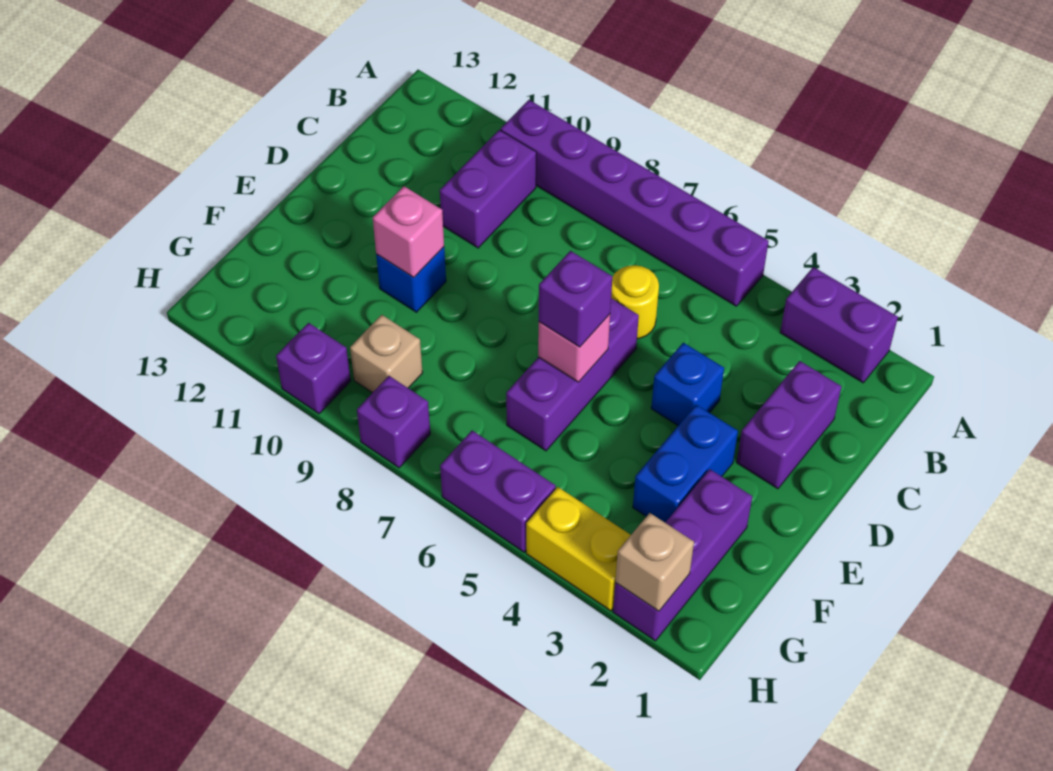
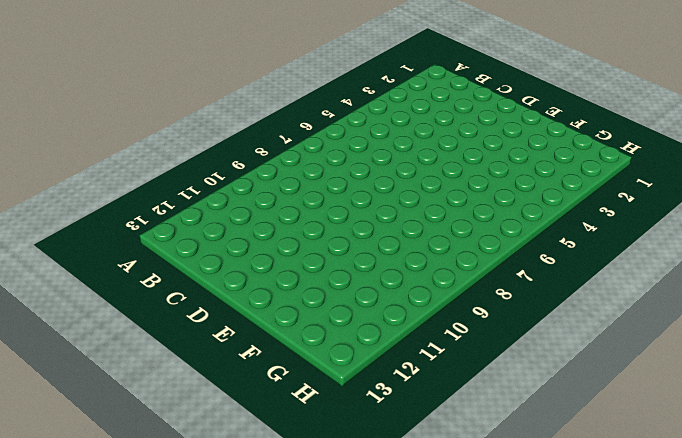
none -> purple 1x2 brick [780,267,898,383]
none -> purple 1x6 brick [501,100,769,306]
none -> purple 1x2 brick [440,130,536,248]

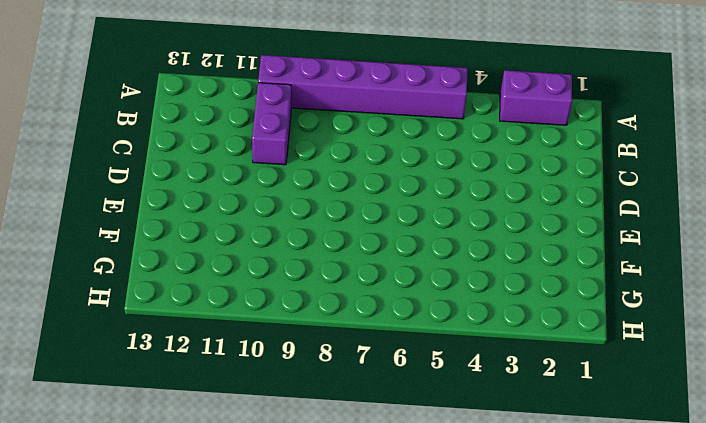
none -> purple 1x2 brick [737,361,842,489]
none -> yellow 1x1 round brick [611,265,659,339]
none -> blue 1x1 brick [651,343,724,425]

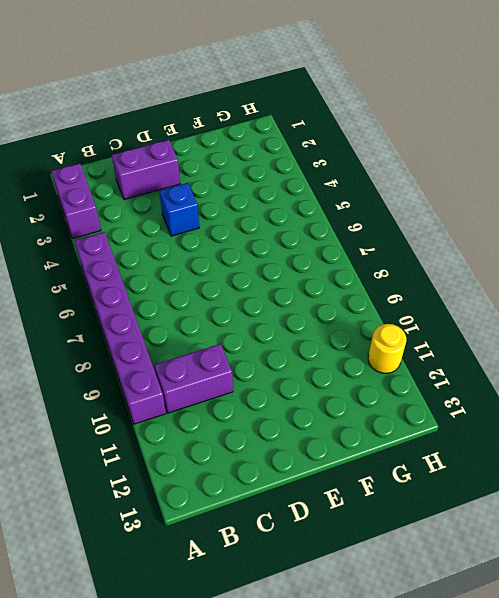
yellow 1x1 round brick [368,324,406,374] -> yellow 1x1 round brick moved to [611,265,659,339]
none -> purple 1x3 brick [506,298,639,451]
none -> blue 1x2 brick [633,405,738,522]
none -> blue 1x1 brick [376,247,446,312]

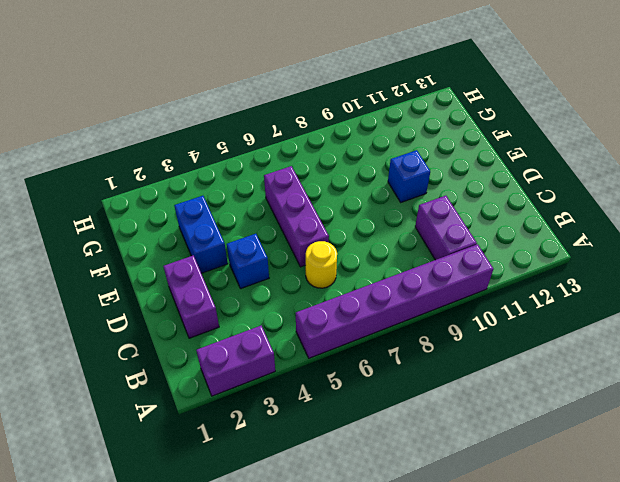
none -> purple 1x3 brick [613,469,752,641]
none -> tan 1x1 brick [350,315,423,393]
none -> yellow 1x2 brick [526,487,631,611]

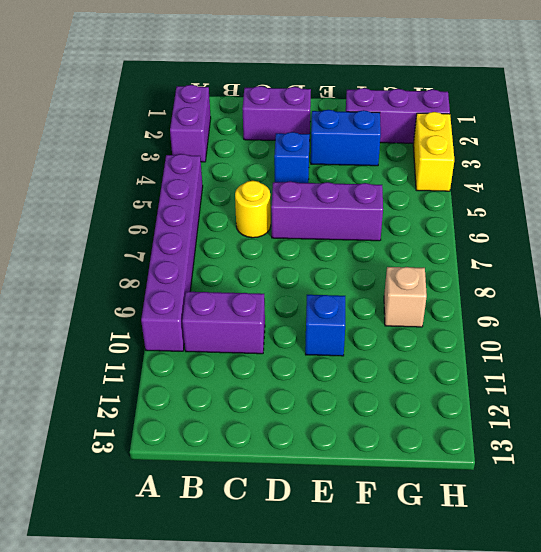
none -> purple 1x2 brick [440,431,556,552]
none -> purple 1x1 brick [357,376,430,468]
none -> purple 1x1 brick [276,323,351,414]

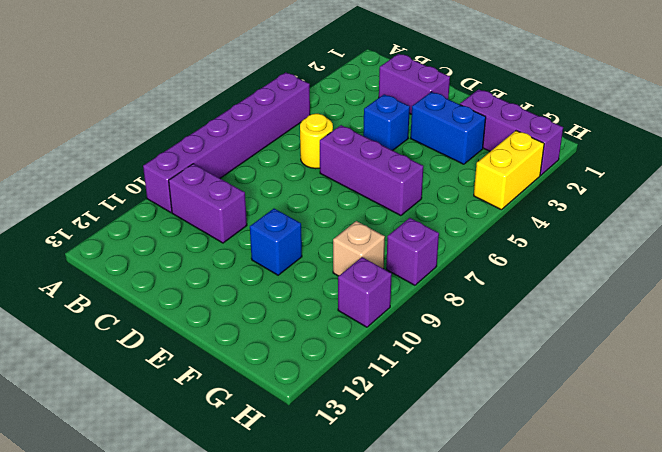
none -> purple 1x2 brick [780,267,898,383]
none -> purple 1x2 brick [440,431,556,552]
none -> pink 1x1 brick [538,314,610,382]

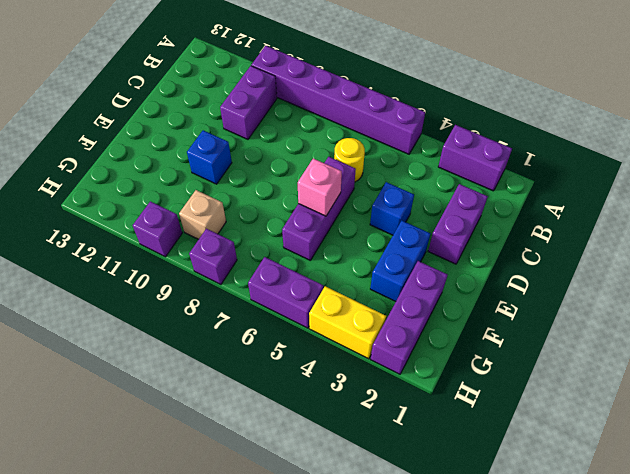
none -> pink 1x1 brick [373,186,444,277]
none -> tan 1x1 brick [615,513,694,611]
none -> purple 1x1 brick [539,251,612,347]

